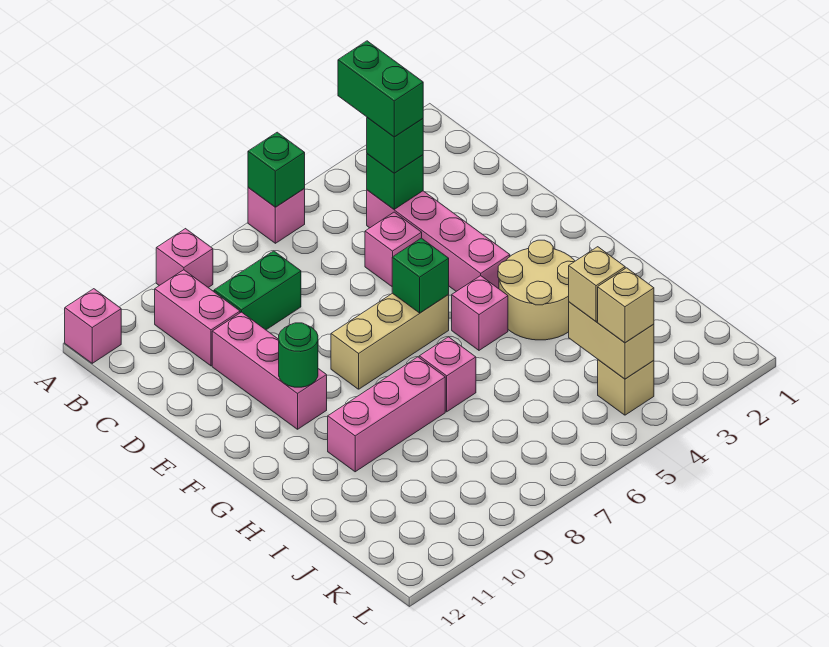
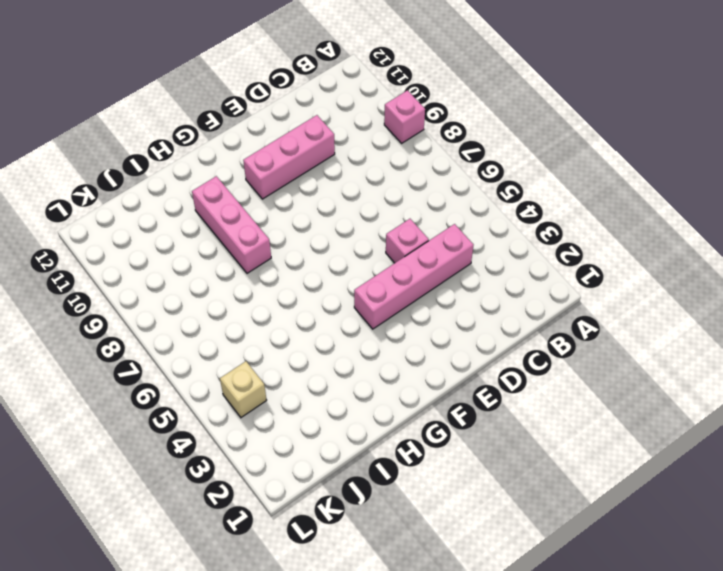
none -> pink 1x1 brick [248,187,305,243]
none -> pink 1x1 brick [65,289,121,363]
none -> pink 1x2 brick [155,270,240,366]

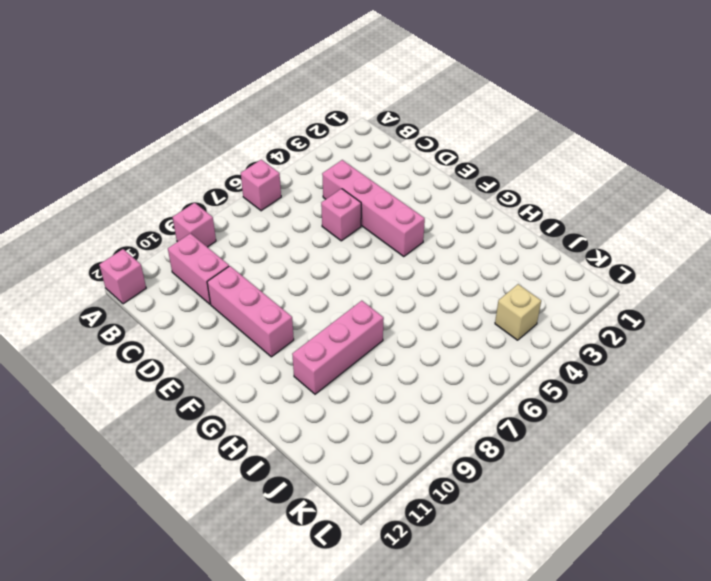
none -> green 1x2 brick [214,251,301,330]
none -> tan 1x3 brick [331,293,449,389]
none -> tan 2x2 round brick [498,240,575,340]

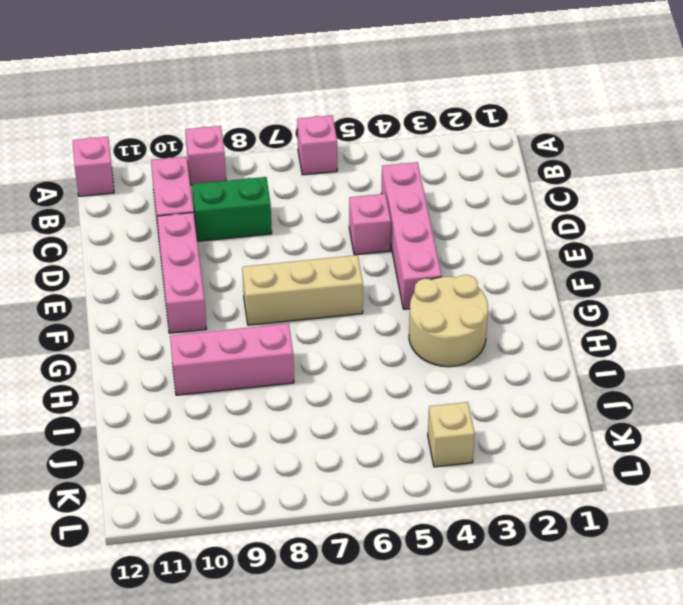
none -> pink 1x1 brick [452,276,508,350]
none -> pink 1x1 brick [419,337,476,412]
none -> green 1x1 brick [248,132,305,207]

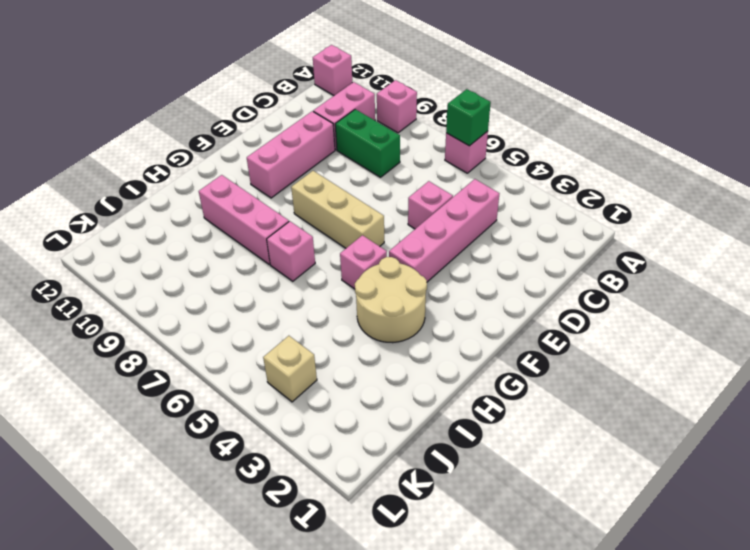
none -> green 1x1 brick [367,154,423,209]
none -> green 1x1 brick [392,238,449,313]
none -> green 1x1 round brick [279,323,318,387]

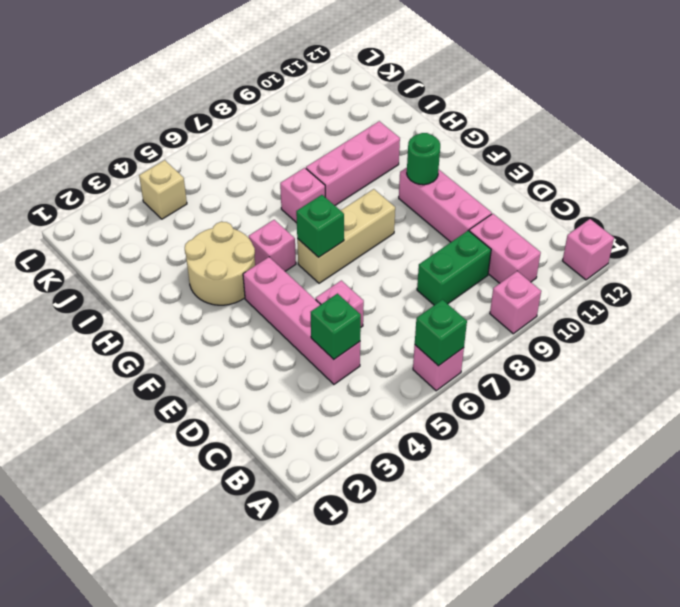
none -> tan 1x2 brick [569,302,654,379]
none -> green 1x1 brick [367,118,423,173]
none -> tan 1x1 brick [569,247,625,321]

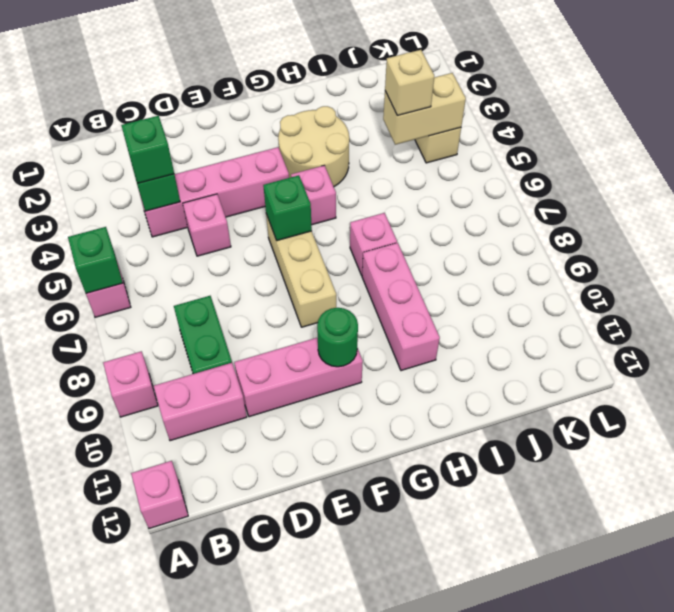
none -> tan 1x1 brick [598,268,654,343]
none -> green 1x2 brick [338,41,423,137]

